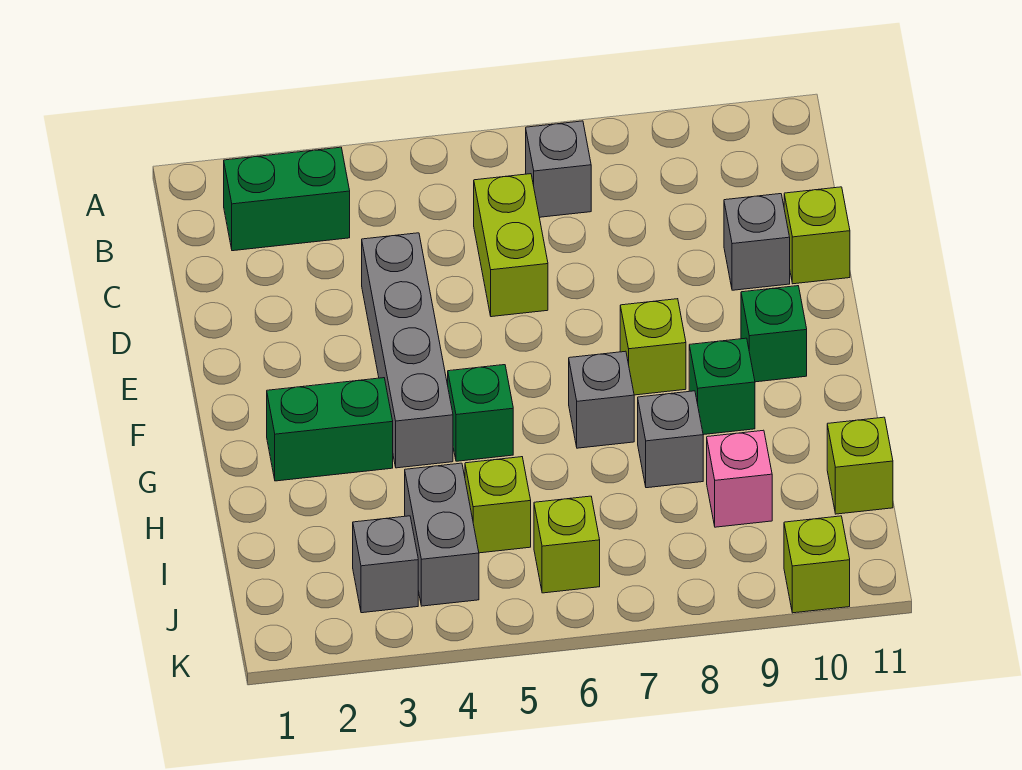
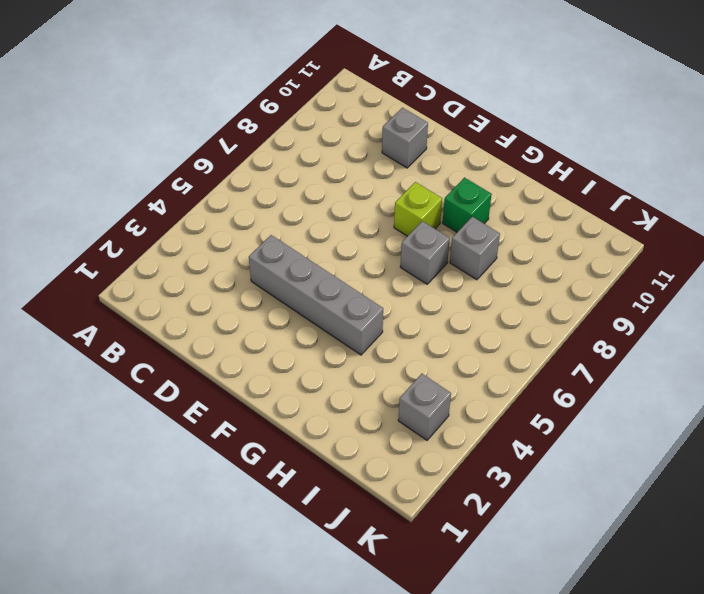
none -> green 1x2 brick [224,147,350,251]
none -> grey 1x1 brick [526,121,591,217]
none -> lime 1x2 brick [474,174,548,317]

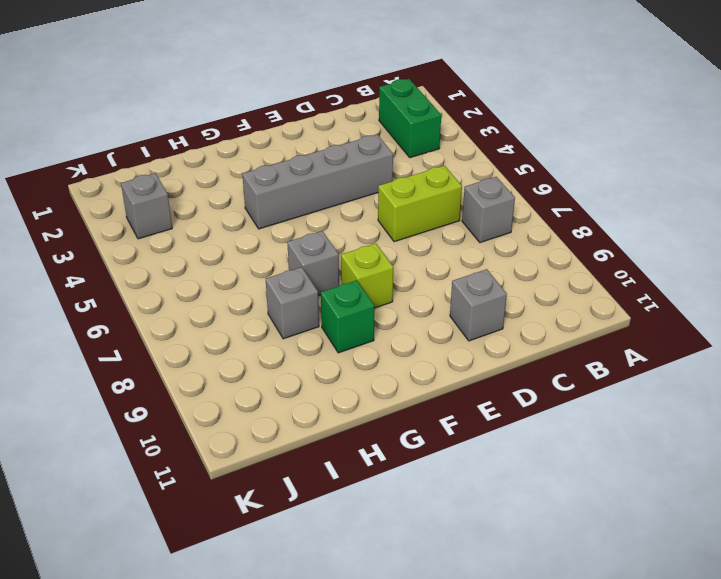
none -> lime 1x1 brick [784,187,850,284]
none -> green 1x1 brick [741,286,807,382]
none -> green 1x2 brick [267,378,393,481]

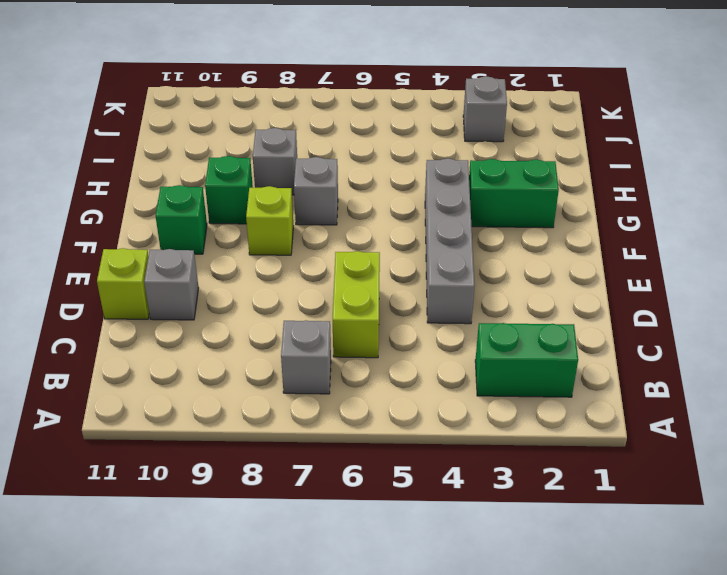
none -> green 1x1 brick [448,365,513,461]
none -> grey 1x2 brick [405,463,479,606]
none -> lime 1x1 brick [465,457,531,553]

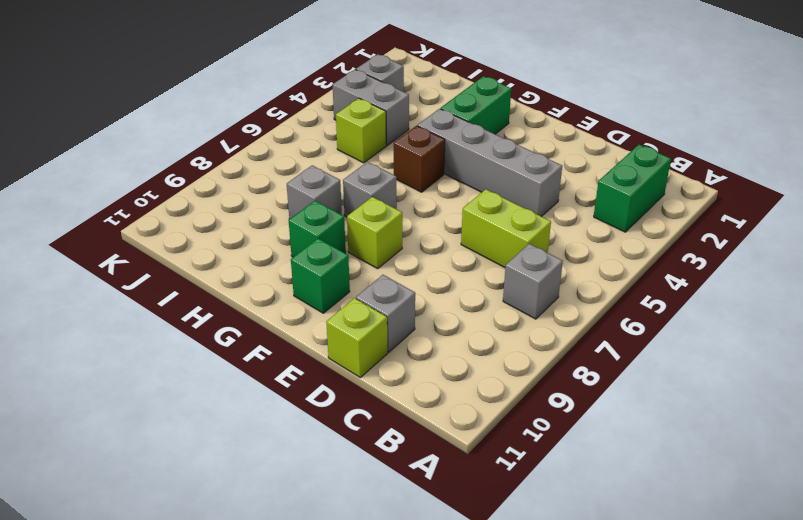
brown 1x1 brick [394,126,445,192] -> green 1x1 brick [448,365,513,461]
none -> pink 1x1 brick [707,430,772,527]
none -> lime 1x1 brick [827,417,893,514]
none -> lime 1x1 brick [534,496,600,593]

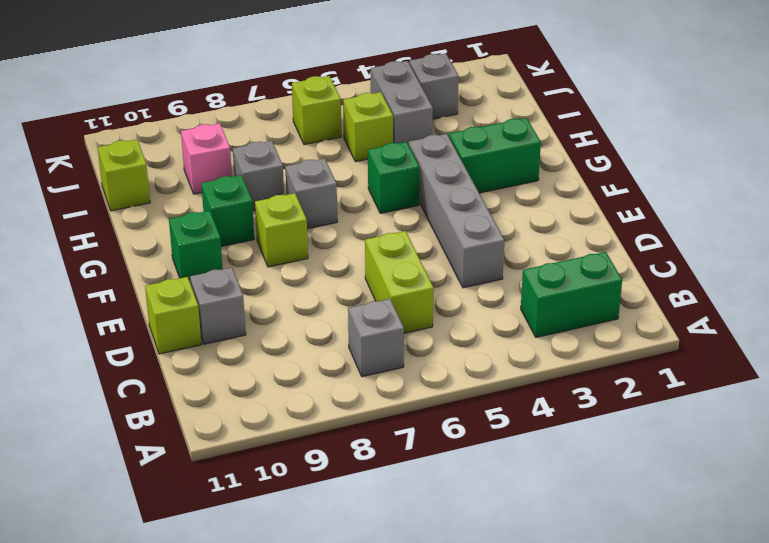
none -> lime 1x1 brick [784,516,850,613]

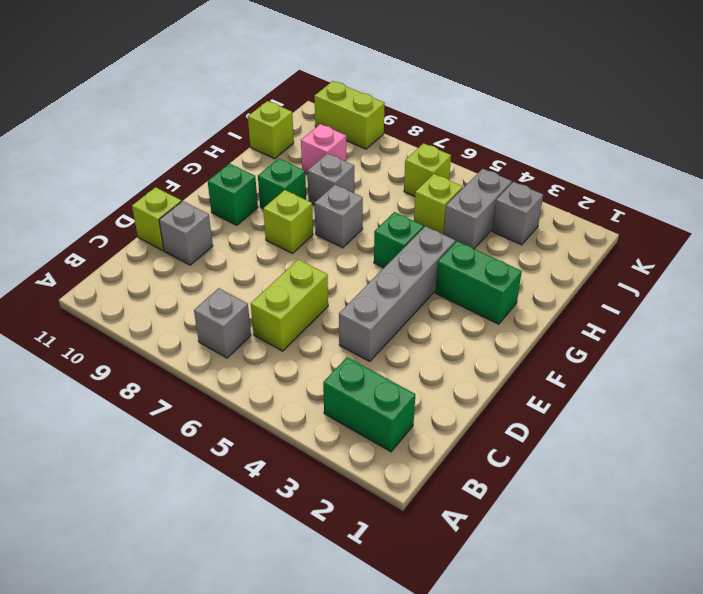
lime 1x2 brick [314,81,385,149] -> lime 1x1 brick [784,516,850,613]

